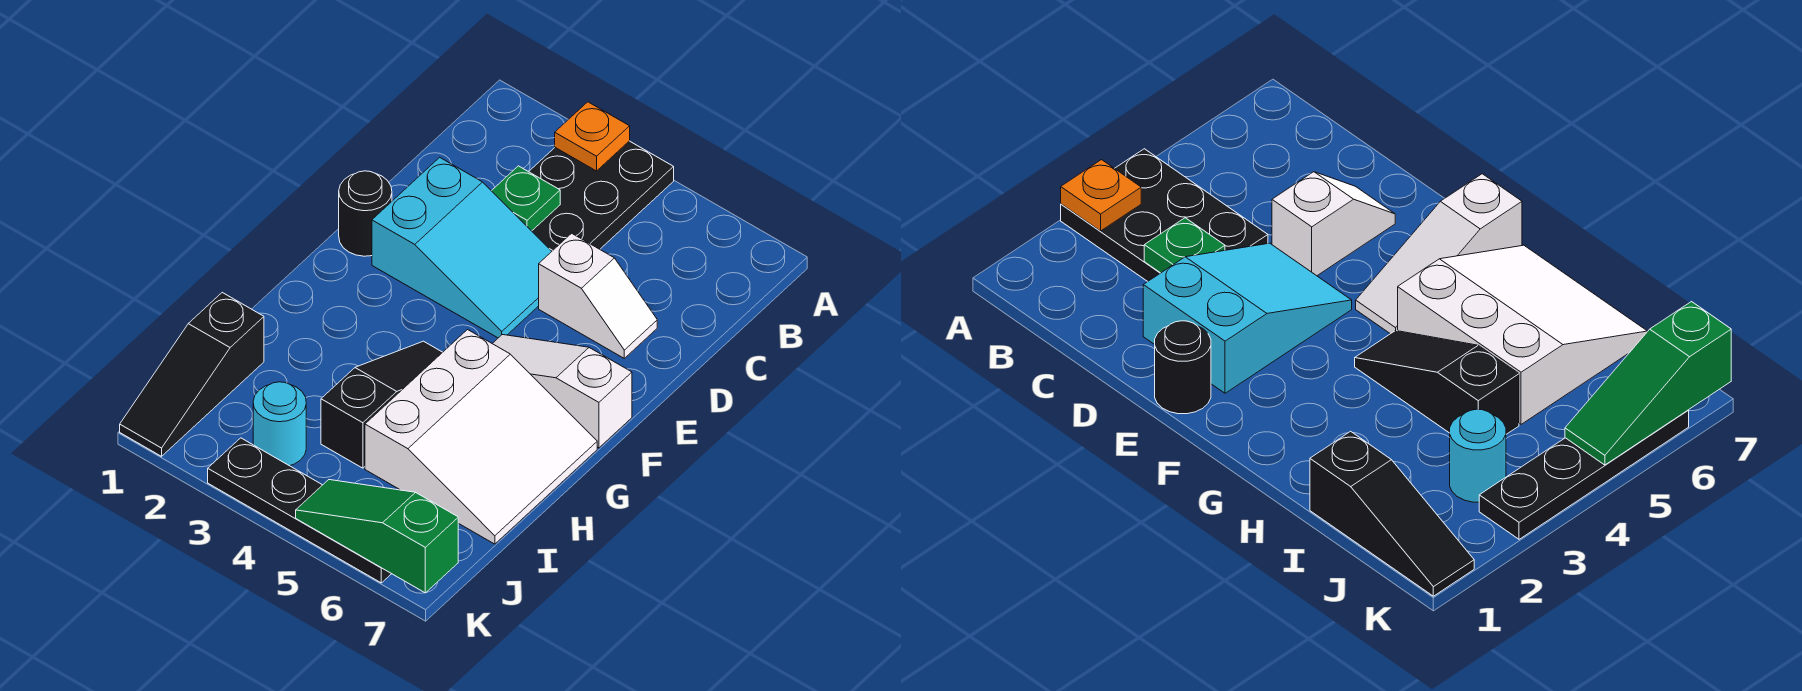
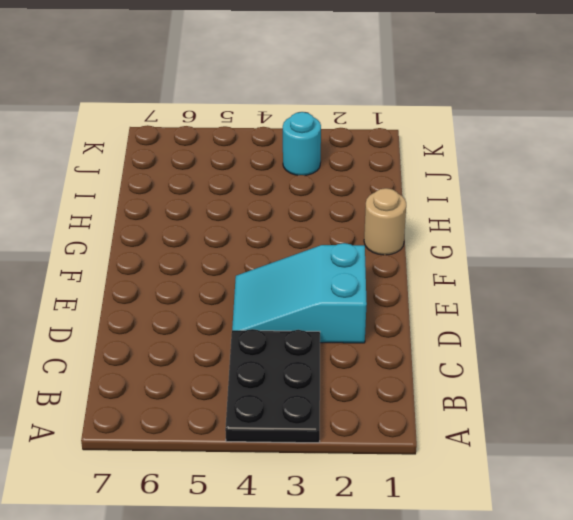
tan 1x1 round brick [364,188,406,255] -> none
none -> white 1x2 slope [539,233,657,358]
none -> black 1x1 round brick [339,171,392,256]
none -> white 1x3 slope [492,335,632,448]

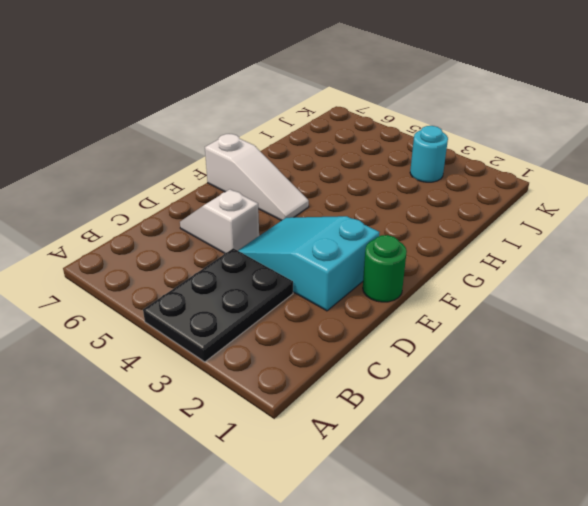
green 1x1 round brick [363,235,407,302] -> black 1x1 round brick [339,171,392,256]
none -> black 1x3 slope [321,341,442,468]
none -> white 3x3 slope [365,330,597,544]
none -> black 1x3 slope [120,293,264,456]

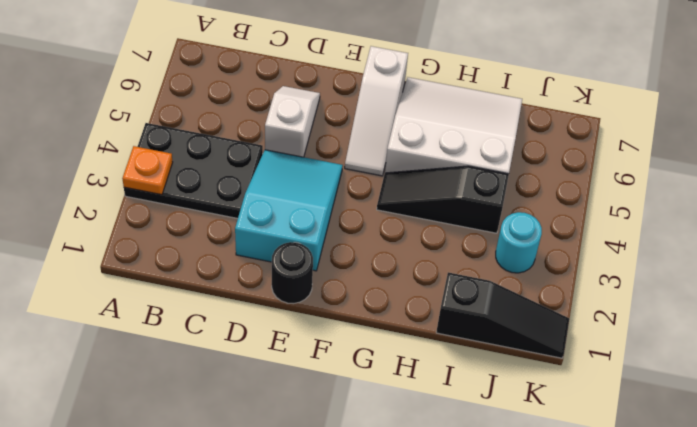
none -> black 1x4 plate [208,438,391,583]
none -> green 1x1 plate [492,166,560,231]
none -> green 1x3 slope [296,480,458,593]

